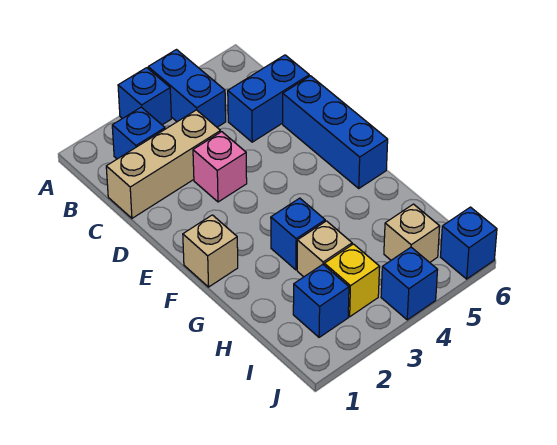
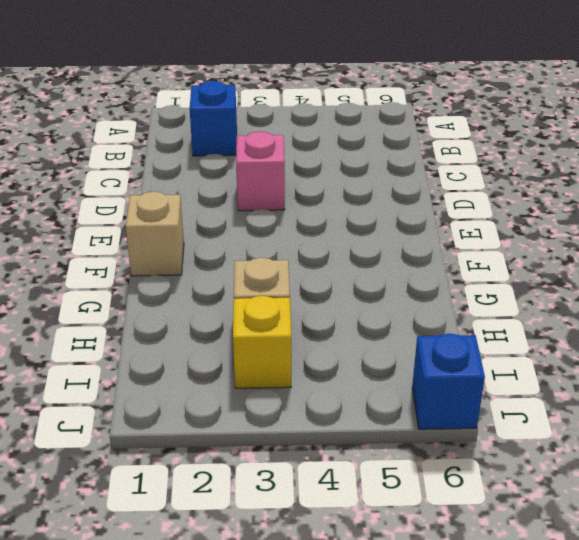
none -> blue 1x1 brick [118,68,171,125]
none -> blue 1x2 brick [148,50,226,127]
none -> tan 1x3 brick [106,110,221,218]

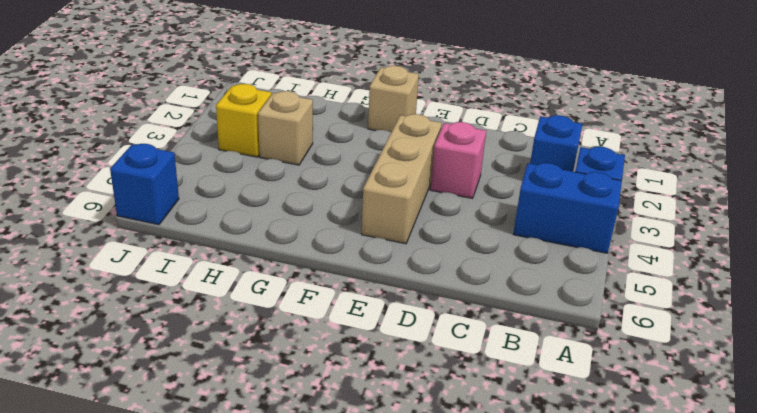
tan 1x3 brick [362,114,442,244] -> tan 1x3 brick moved to [106,110,221,218]
none -> blue 1x2 brick [228,55,309,142]
none -> blue 1x3 brick [283,76,388,188]
none -> blue 1x1 brick [271,198,325,270]

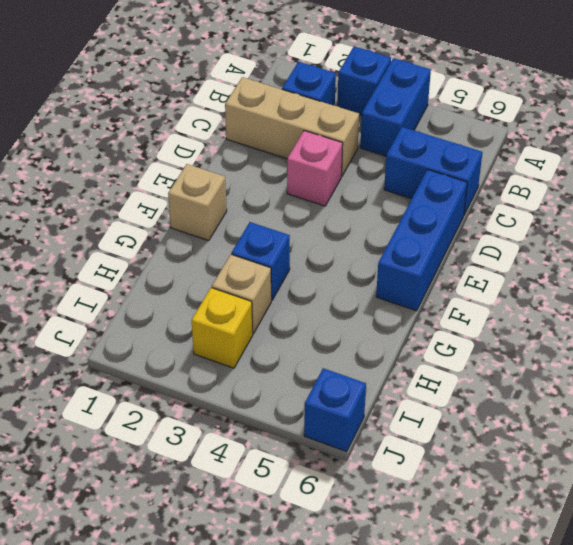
none -> blue 1x1 brick [293,265,349,337]
none -> tan 1x1 brick [384,204,440,262]
none -> blue 1x1 brick [381,247,438,320]

